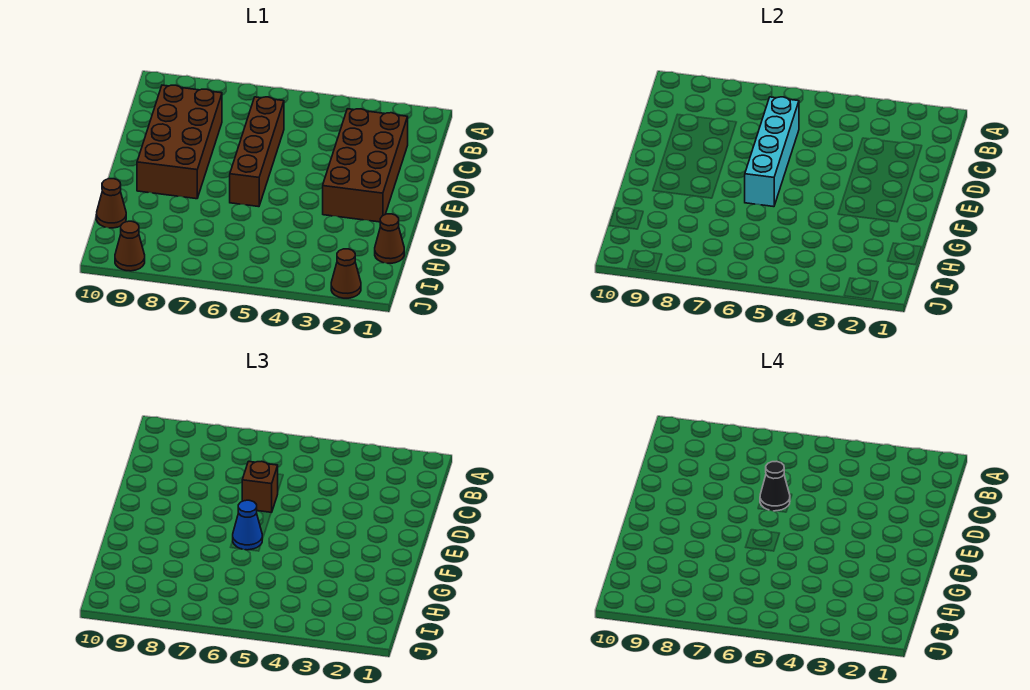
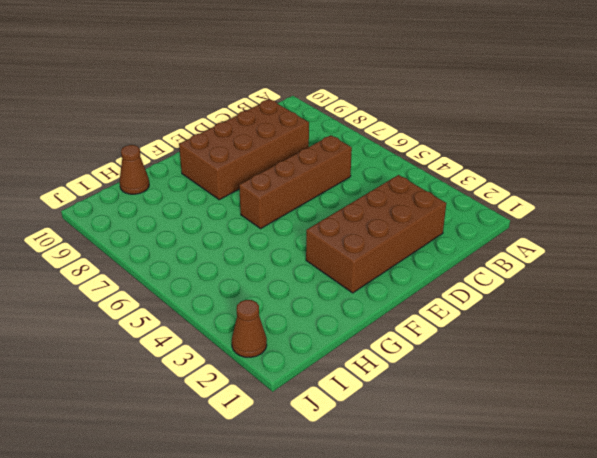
none -> brown 1x1 cone [375,214,404,263]
none -> brown 1x1 cone [115,221,145,271]

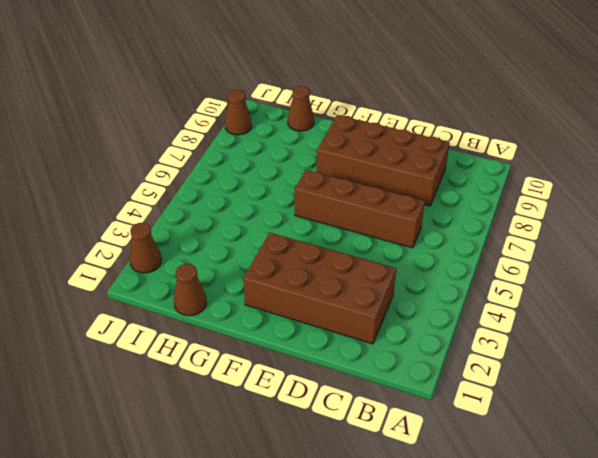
none -> cyan 1x4 brick [745,97,799,207]
none -> brown 1x1 brick [242,461,278,513]

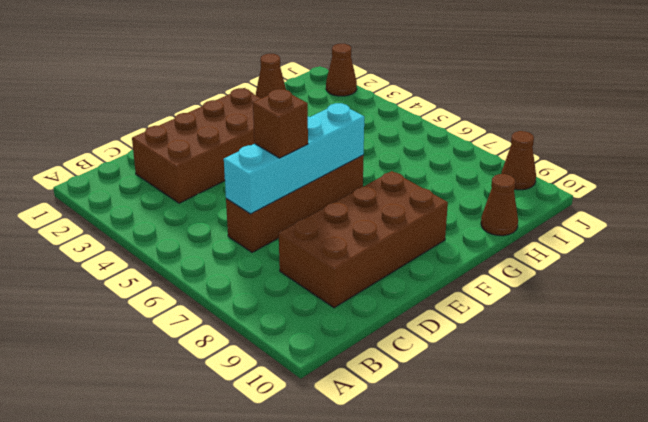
none -> blue 1x1 cone [233,500,262,550]
none -> black 1x1 cone [760,461,790,511]

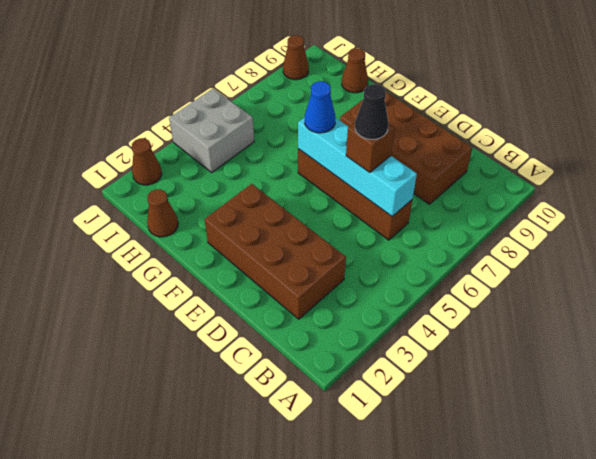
grey 2x2 brick [169,89,254,172] -> none

